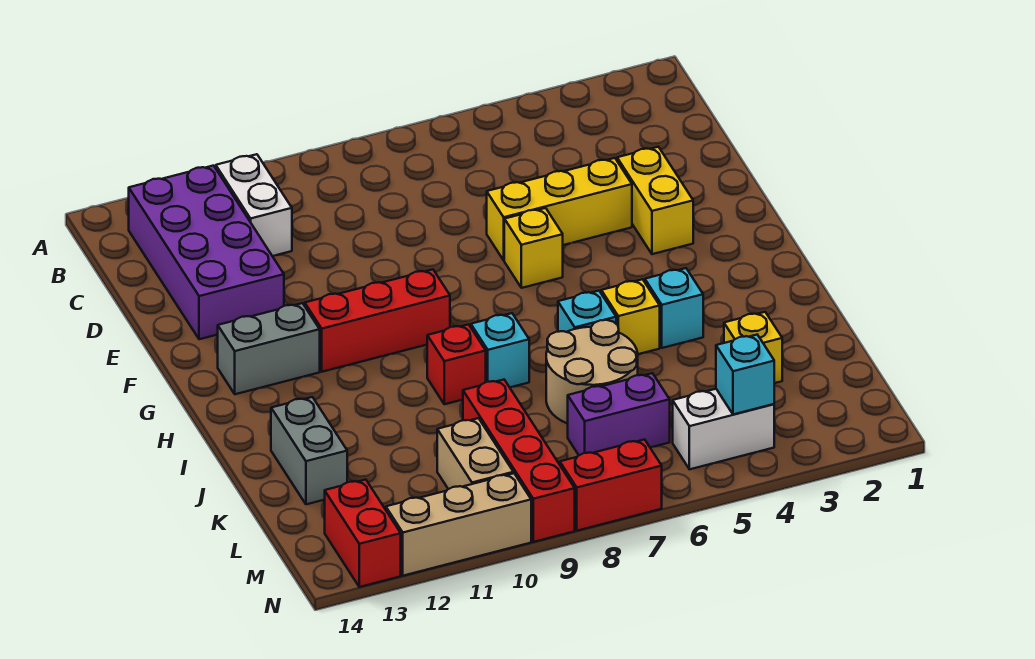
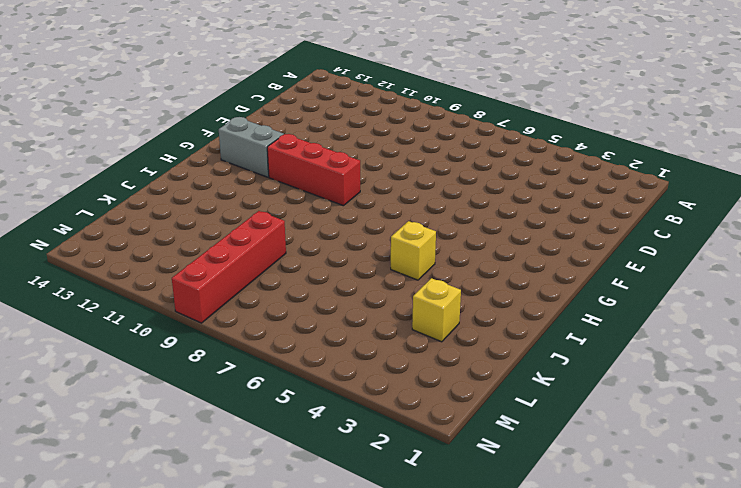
none -> white 1x2 brick [216,154,292,256]
none -> purple 2x4 brick [129,166,284,339]
none -> yellow 1x2 brick [617,147,693,254]

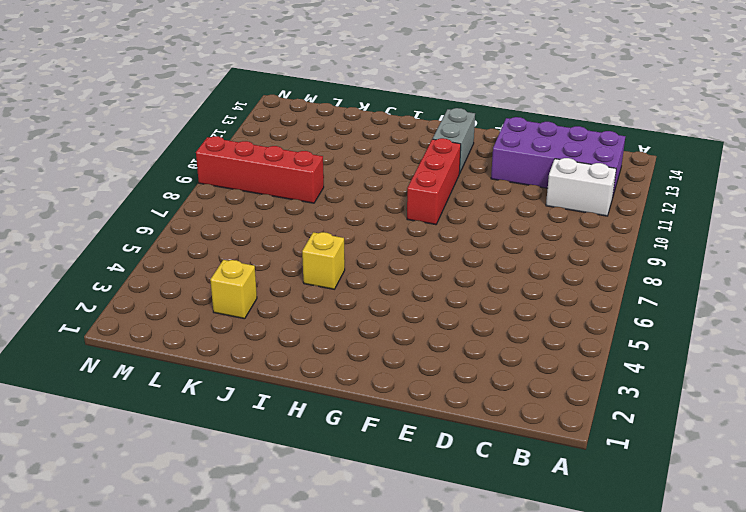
none -> yellow 1x2 brick [617,147,693,254]
none -> yellow 1x3 brick [487,158,632,260]
none -> yellow 1x1 brick [504,208,563,288]

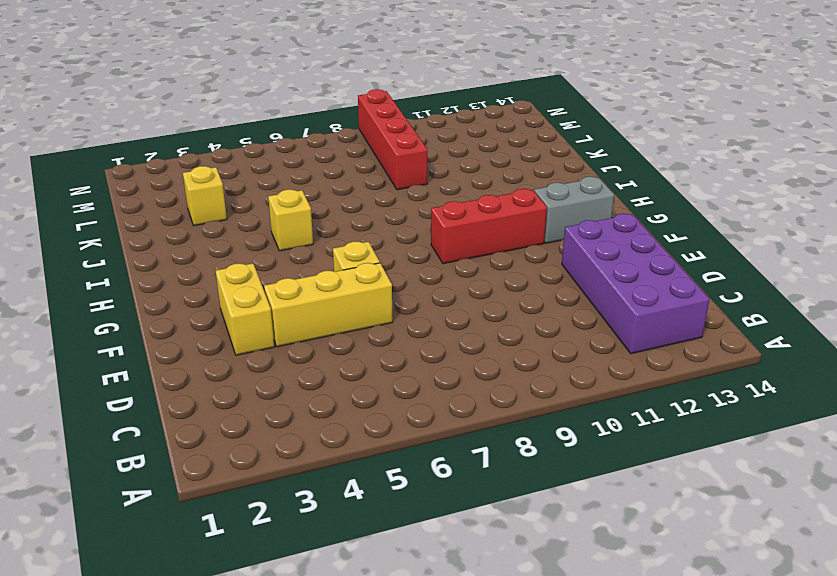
none -> white 1x2 brick [216,154,292,256]
none -> cyan 1x1 brick [645,268,703,348]
none -> cyan 1x1 brick [558,291,616,332]

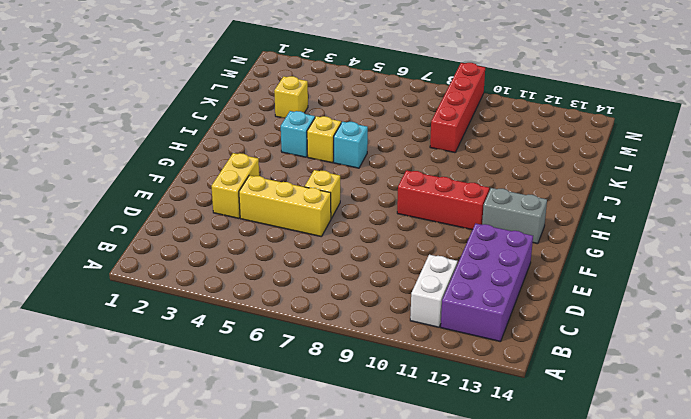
none -> cyan 1x1 brick [471,313,529,387]
none -> red 1x1 brick [427,324,486,404]
none -> tan 2x2 round brick [546,320,638,424]

